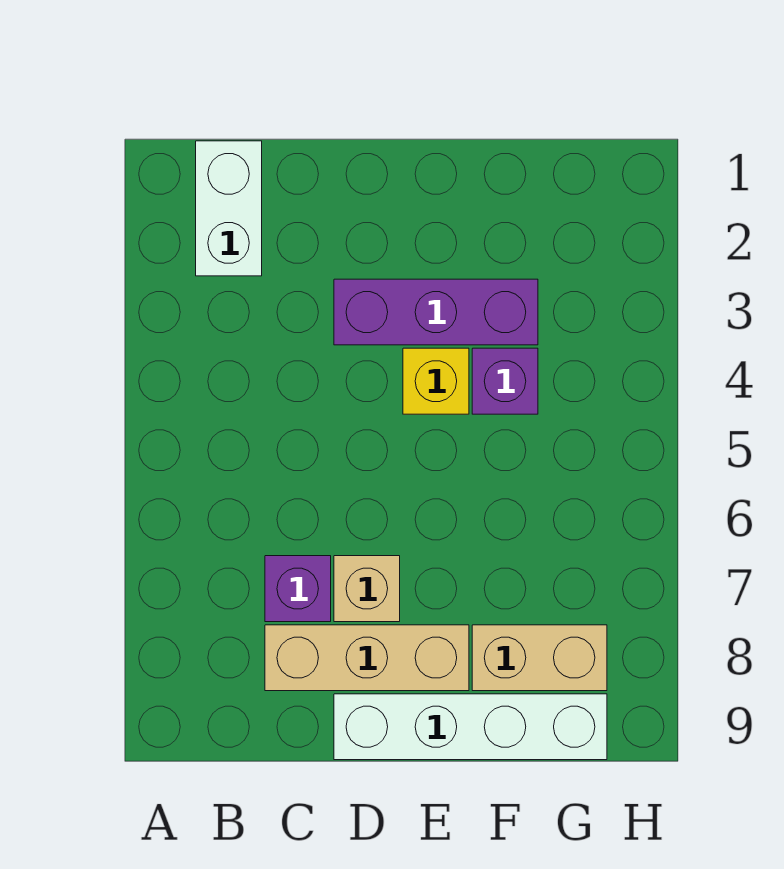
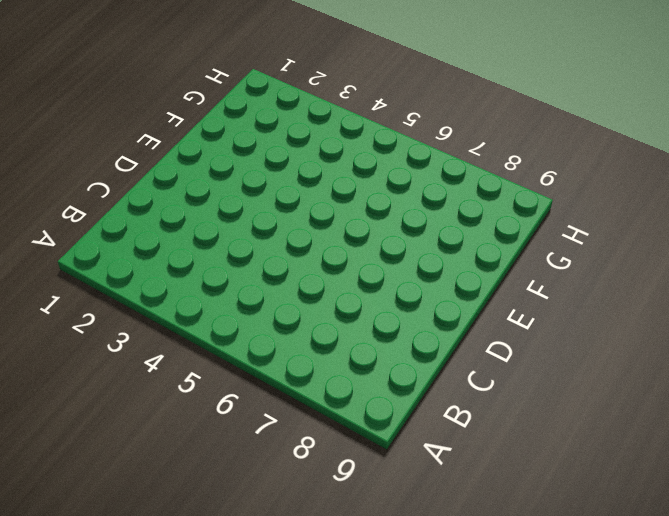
none -> white 1x2 brick [196,141,262,276]
none -> purple 1x1 brick [265,556,331,622]

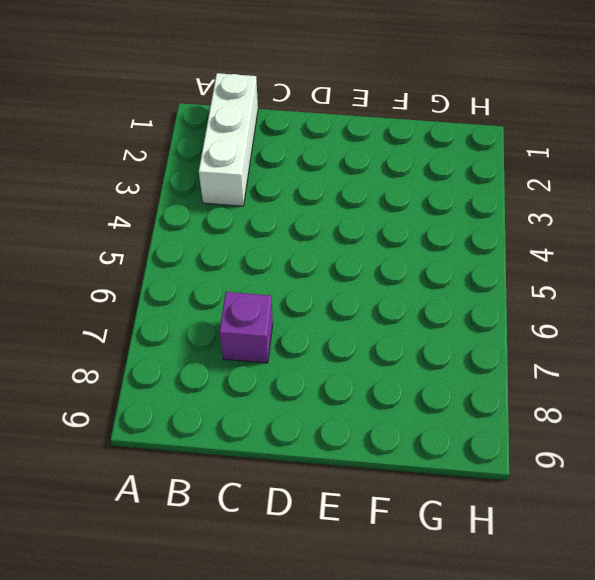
white 1x3 brick [199,73,258,206] -> white 1x2 brick [196,141,262,276]
none -> tan 1x3 brick [265,625,469,691]
none -> purple 1x3 brick [334,279,538,345]

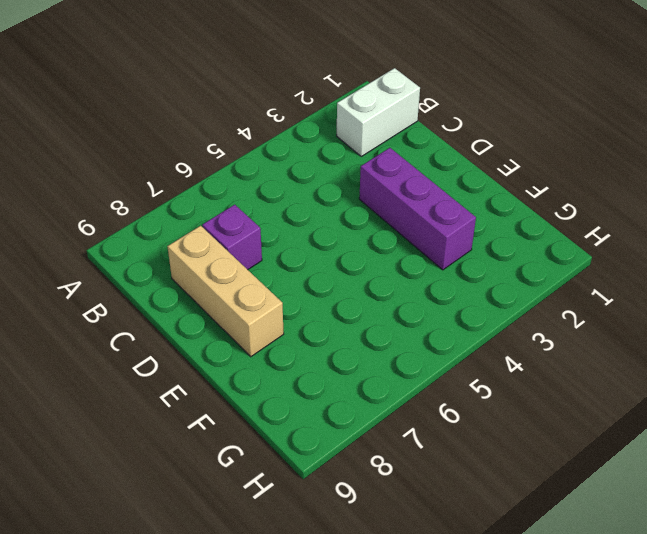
none -> tan 1x1 brick [334,556,400,622]
none -> white 1x4 brick [334,694,607,760]

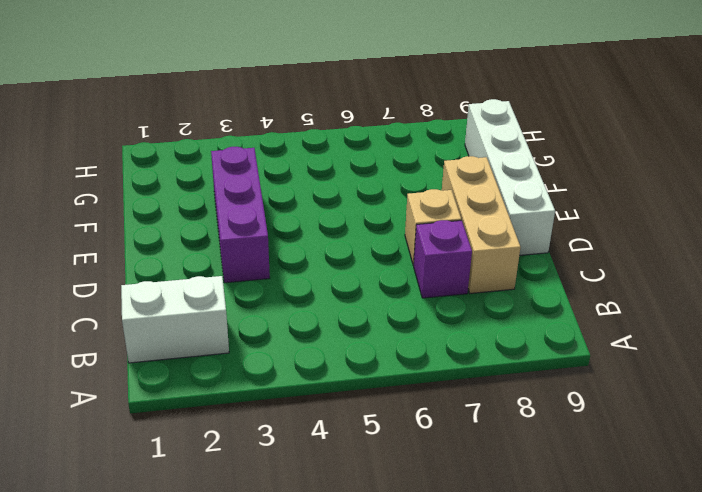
none -> yellow 1x1 brick [403,348,469,414]
none -> purple 1x1 brick [472,348,538,414]

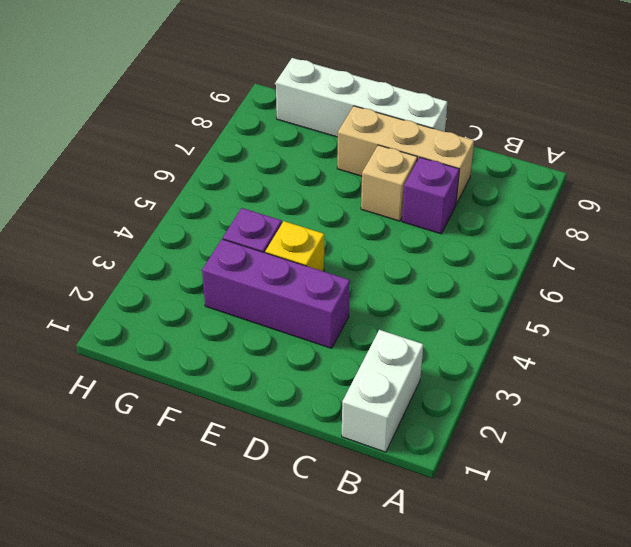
none -> tan 1x2 brick [472,625,607,691]

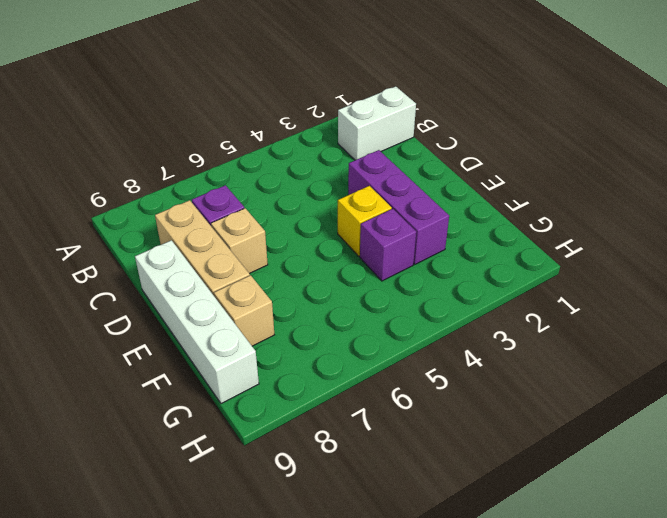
tan 1x1 brick [214,275,274,346] -> tan 1x2 brick [472,625,607,691]

